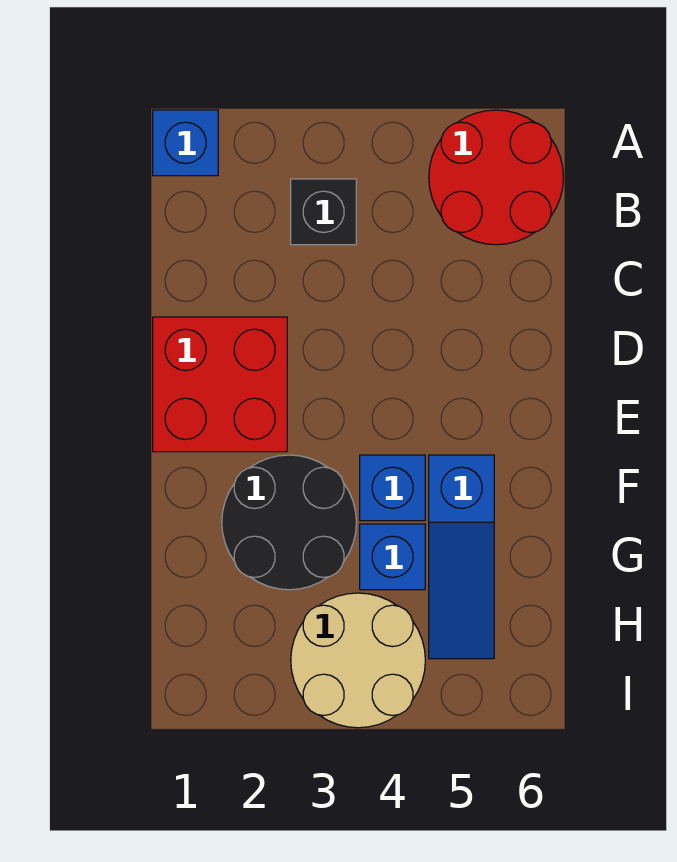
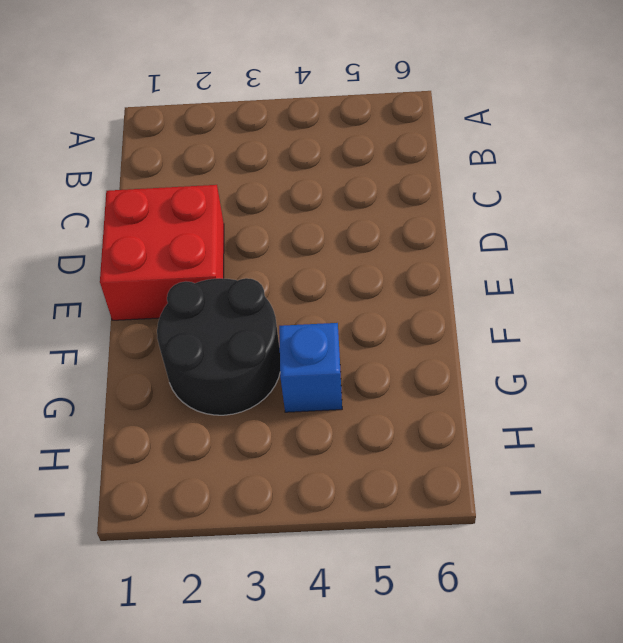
none -> blue 1x1 brick [153,110,218,176]
none -> red 2x2 round brick [429,110,563,245]

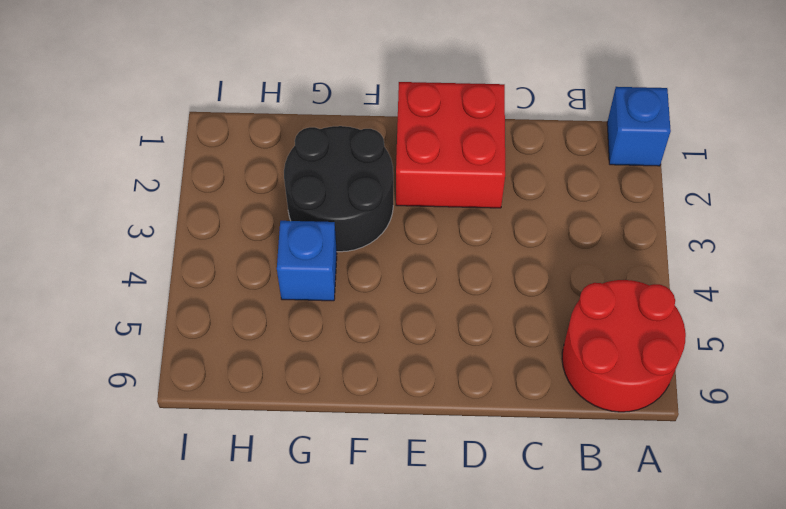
none -> black 1x1 brick [291,179,356,245]
none -> blue 1x1 brick [360,455,425,521]

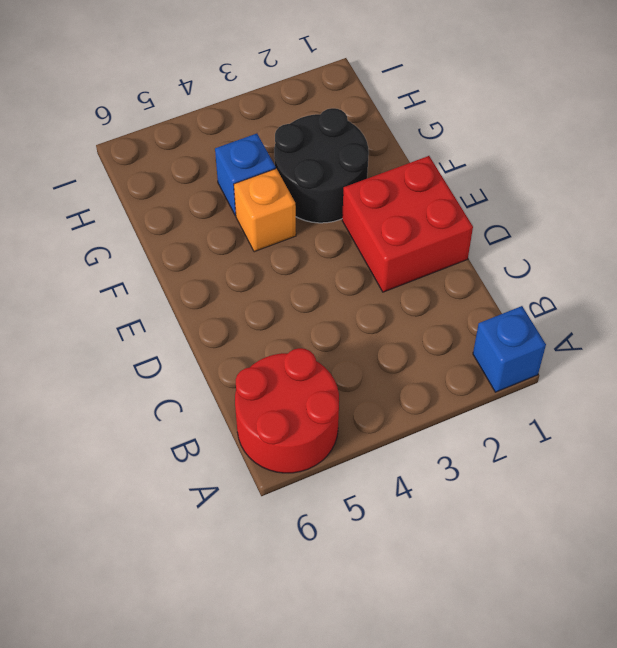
orange 1x1 brick [234,169,296,252] -> blue 1x1 brick [360,455,425,521]
none -> black 1x1 brick [291,179,356,245]
none -> blue 1x3 slope [429,455,494,659]

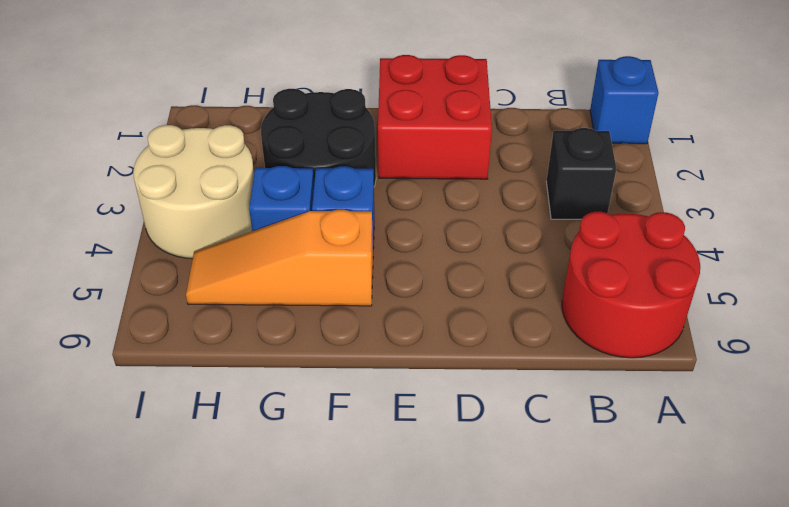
orange 1x3 slope [186,210,373,306] -> blue 1x3 slope [429,455,494,659]

